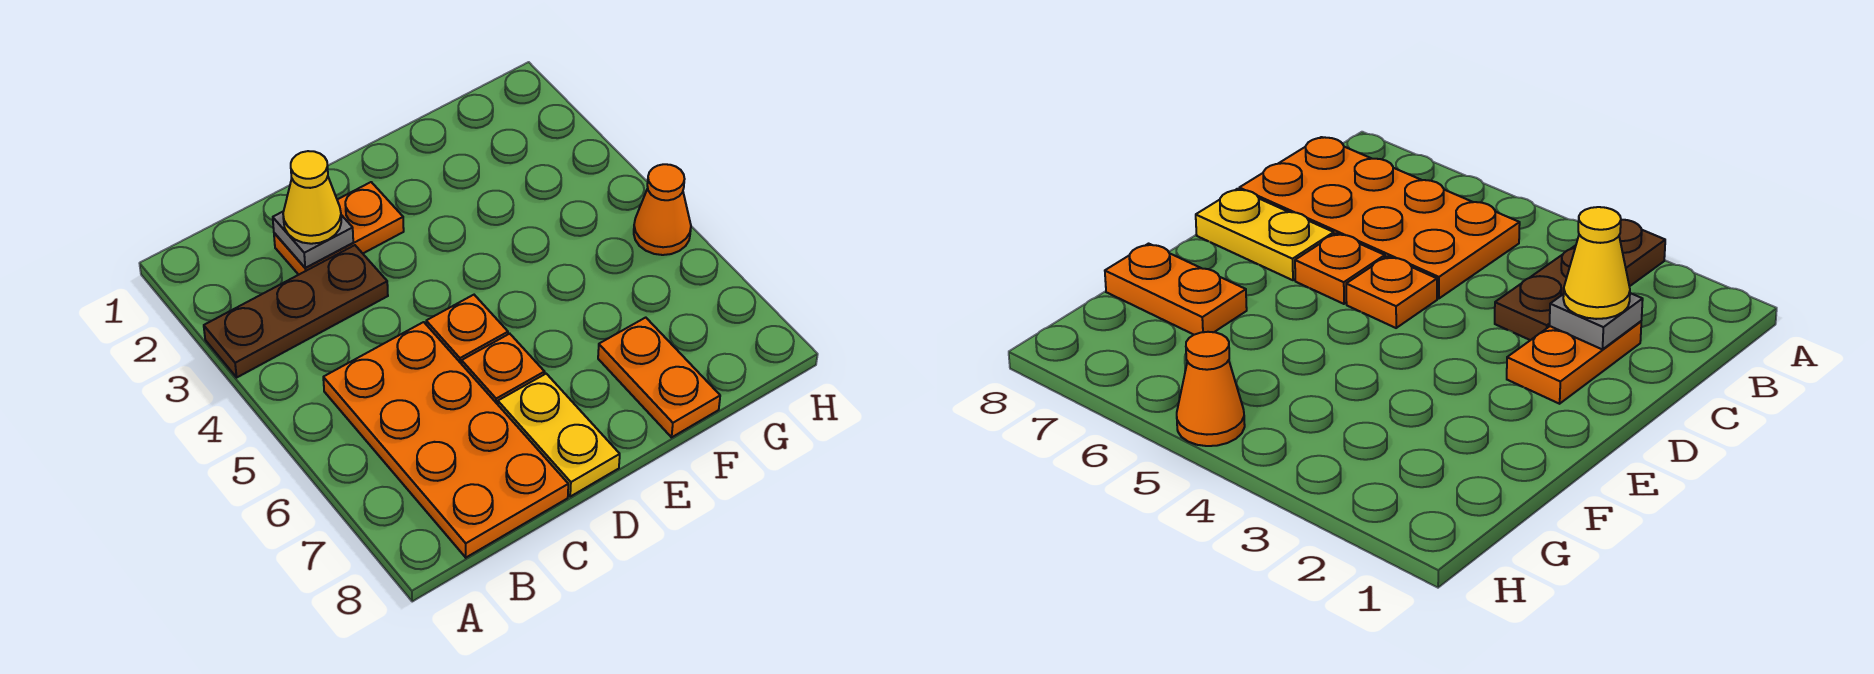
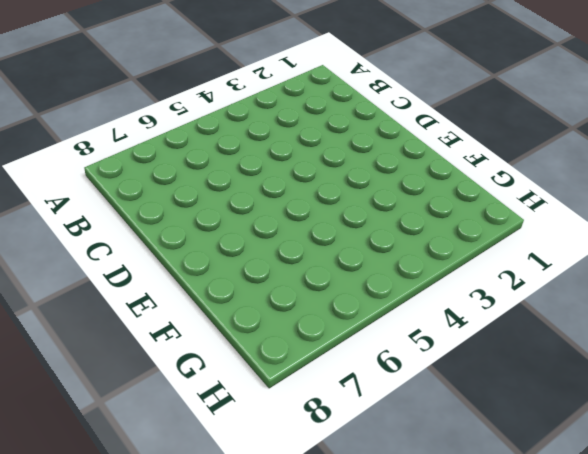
none -> brown 1x3 plate [204,245,388,377]
none -> orange 2x4 plate [323,322,568,558]

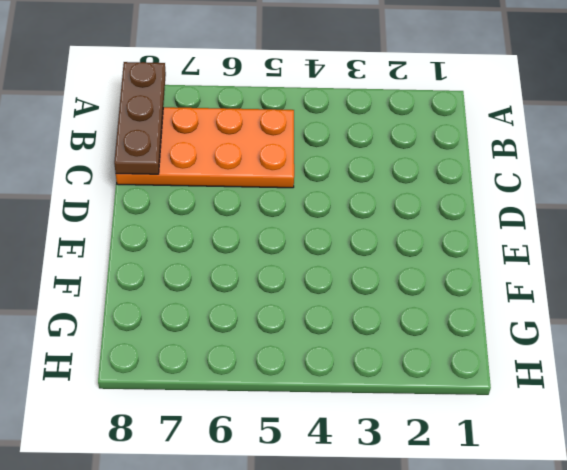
brown 1x3 plate [114,62,166,174] -> brown 1x3 plate moved to [204,245,388,377]
none -> orange 1x2 plate [274,182,404,275]
none -> orange 1x1 plate [426,295,508,364]

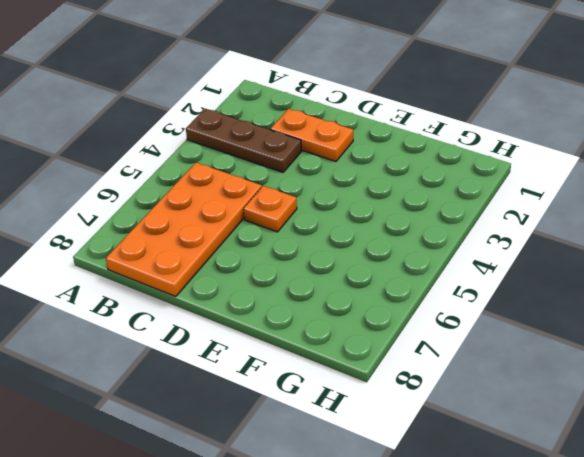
none -> orange 1x1 plate [462,334,545,404]
none -> yellow 1x2 plate [498,374,620,496]

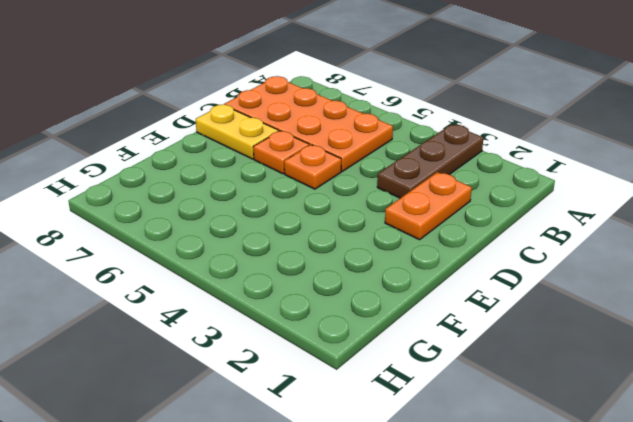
none -> orange 1x2 plate [598,317,720,437]
none -> orange 1x1 cone [634,164,691,255]

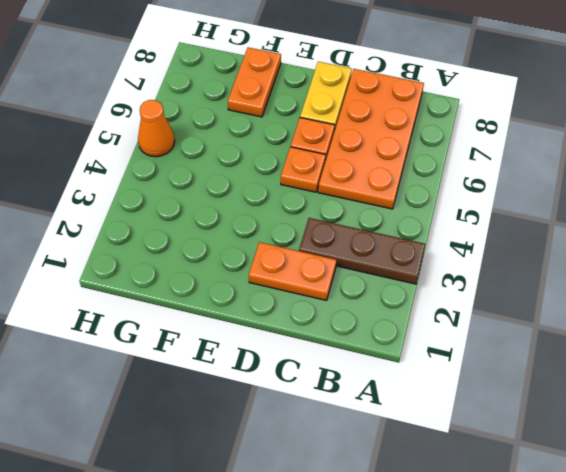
none -> grey 1x1 plate [273,212,353,268]
none -> yellow 1x1 cone [283,151,341,244]

